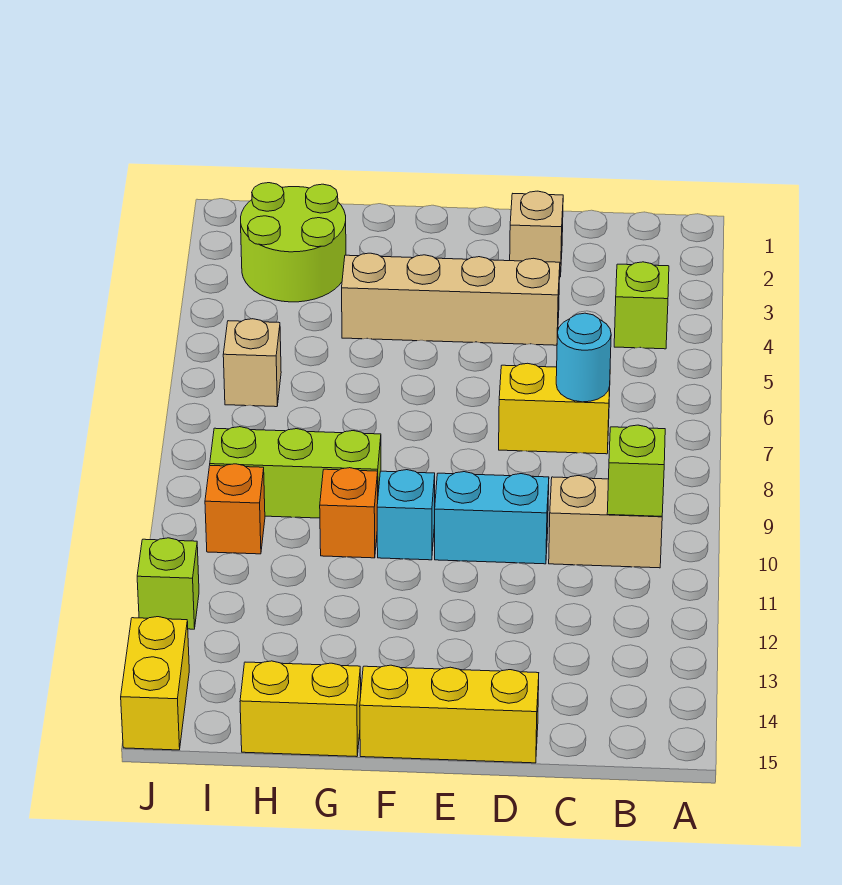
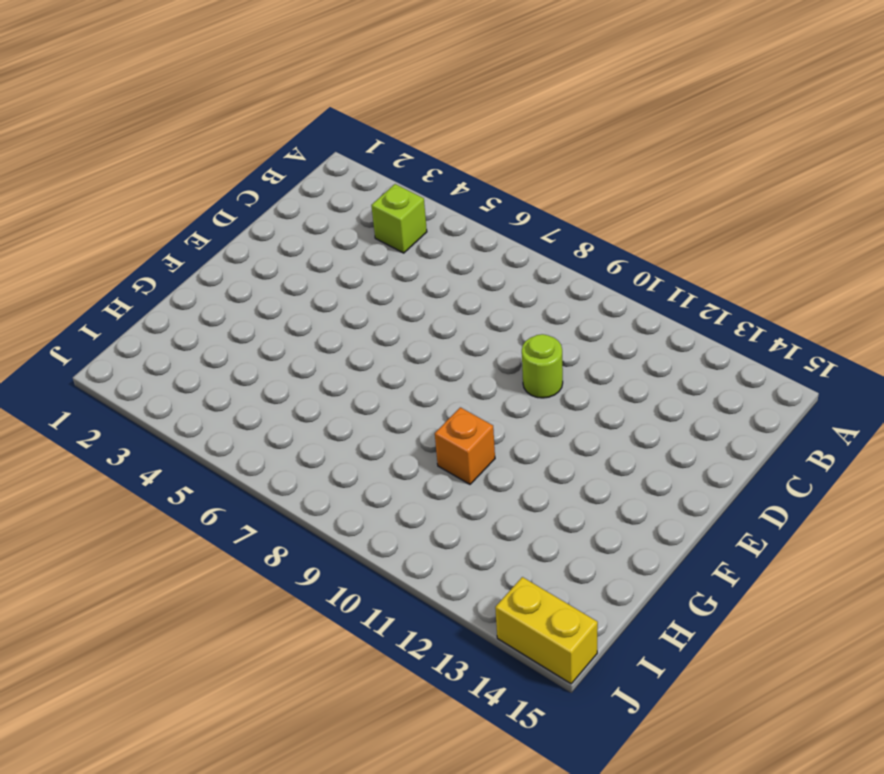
lime 1x1 round brick [522,334,563,398] -> cyan 1x2 brick [435,472,549,564]
none -> tan 1x2 brick [549,476,662,568]
none -> yellow 1x2 brick [499,363,610,454]
none -> tan 1x1 brick [510,191,563,277]

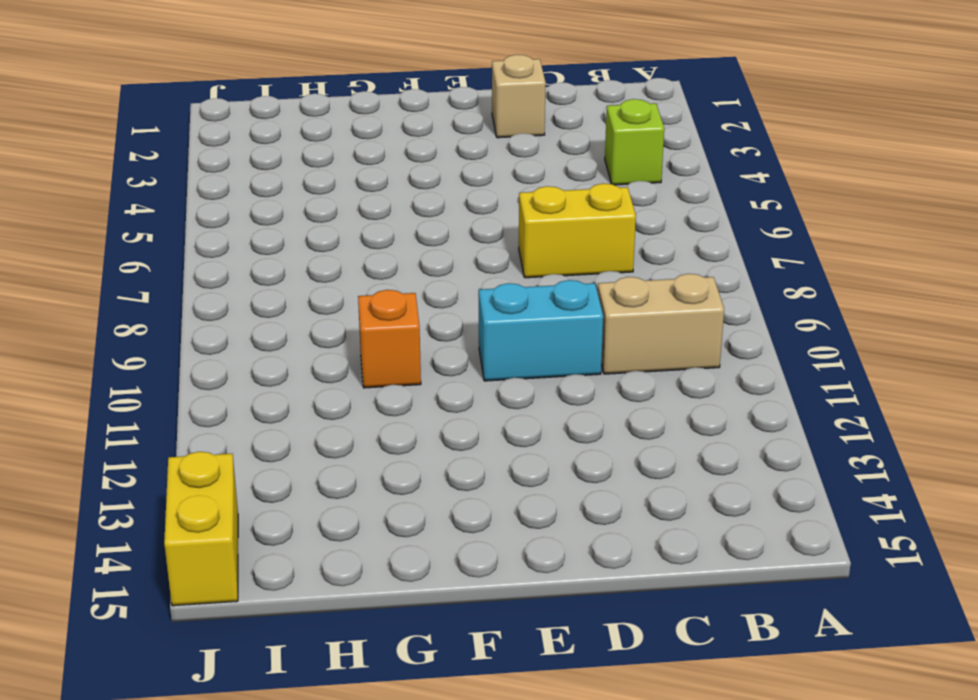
none -> tan 1x4 brick [342,253,560,345]
none -> yellow 1x3 brick [360,665,539,763]
none -> cyan 1x1 brick [377,470,435,560]

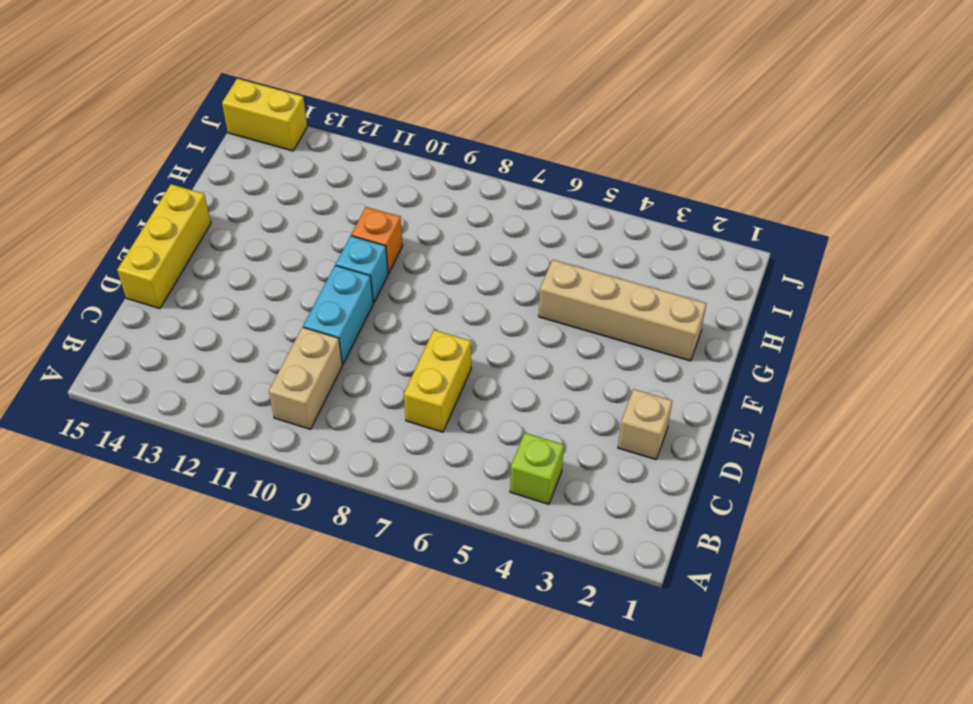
tan 1x4 brick [539,260,707,361] -> tan 1x4 brick turned to [342,253,560,345]
none -> lime 1x3 brick [210,427,381,518]
none -> yellow 1x2 brick [240,661,361,757]
none -> lime 2x2 round brick [241,183,346,302]

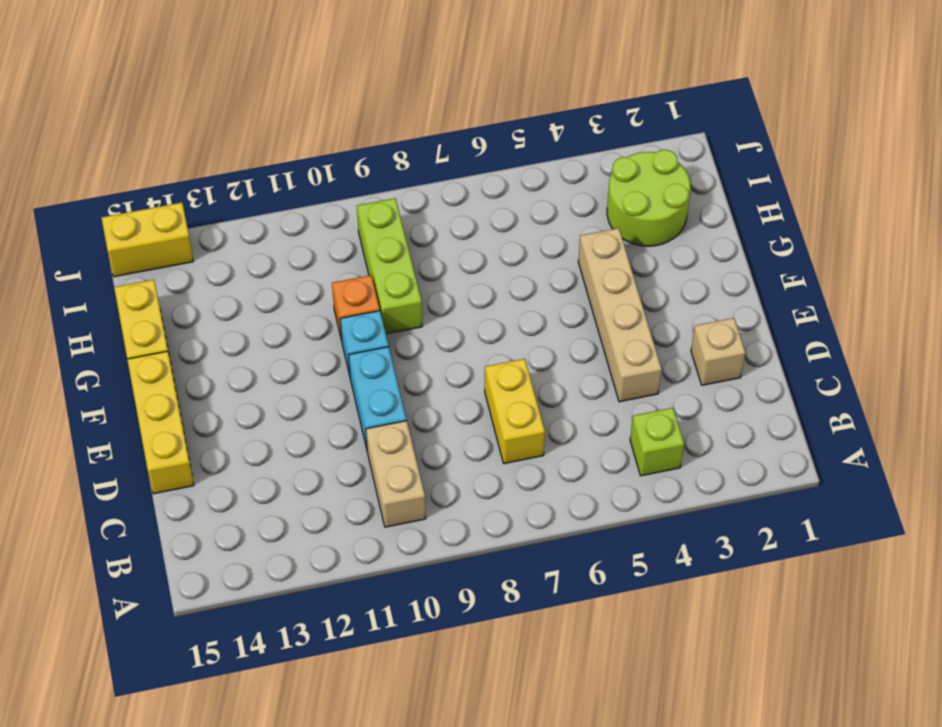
none -> tan 1x1 brick [223,319,281,407]
none -> orange 1x1 brick [205,464,265,554]
none -> lime 1x1 brick [137,538,199,629]

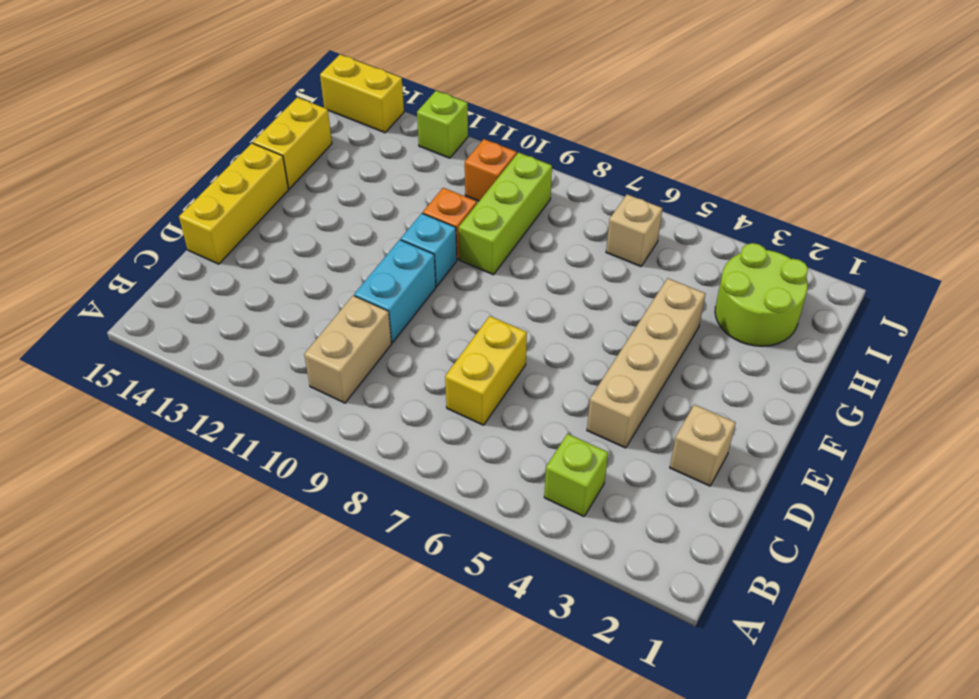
none -> lime 1x1 brick [607,425,665,516]
none -> cyan 1x1 round brick [556,313,611,402]

